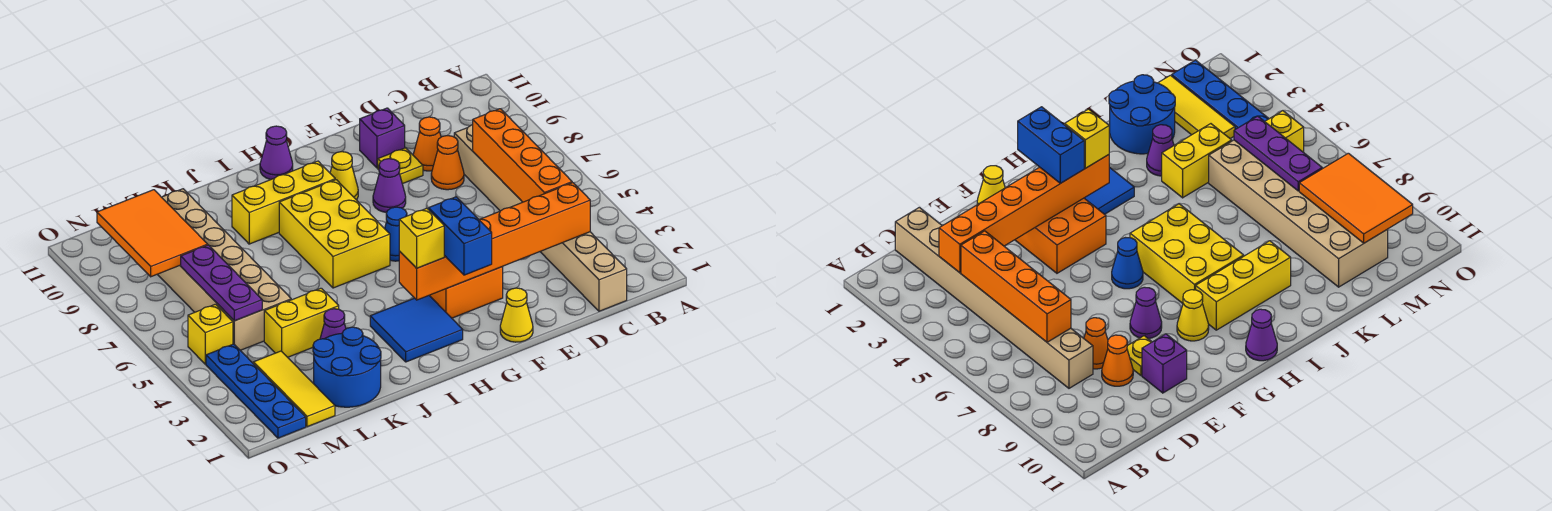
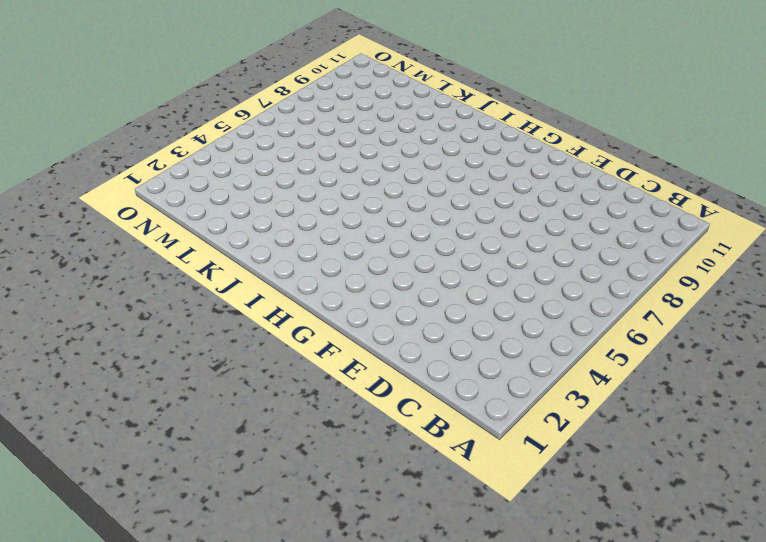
none -> tan 1x8 brick [454,125,627,311]
none -> orange 1x1 cone [431,136,464,190]
none -> orange 1x1 cone [413,117,441,171]

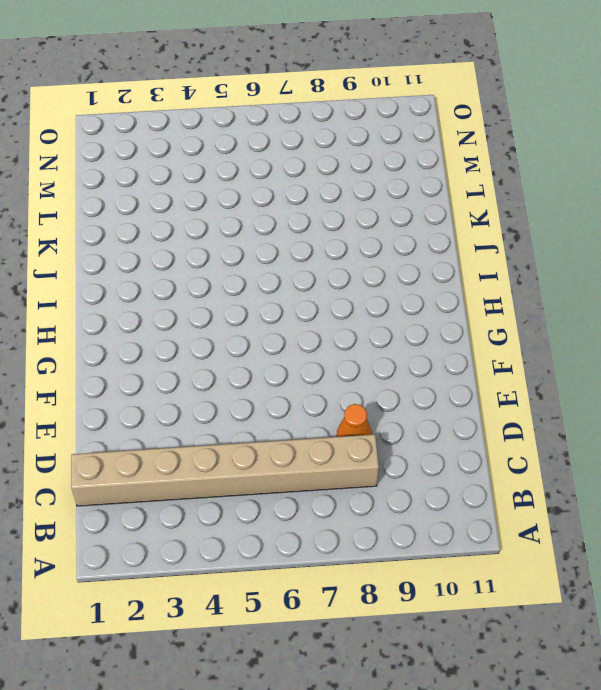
none -> orange 1x1 cone [413,117,441,171]
none -> yellow 1x1 plate [378,148,423,184]
none -> purple 1x1 brick [360,108,405,168]

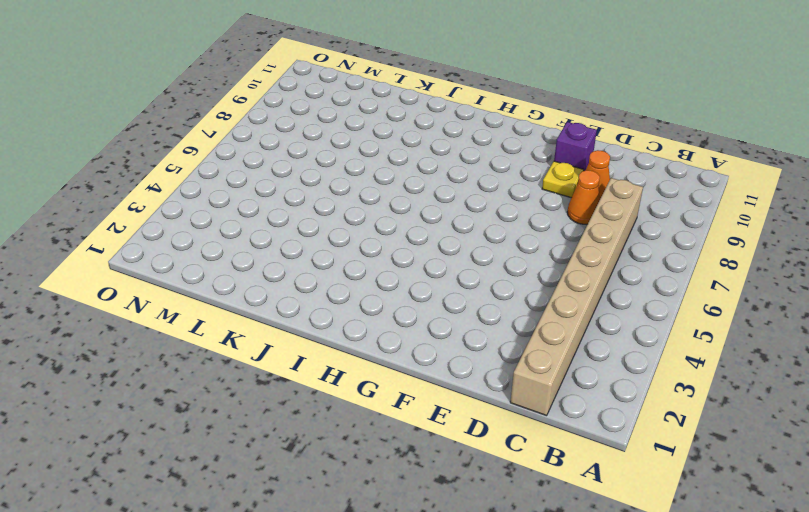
none -> yellow 1x1 cone [500,288,533,342]
none -> orange 2x2 brick [429,267,503,318]
none -> purple 1x1 cone [373,159,406,212]

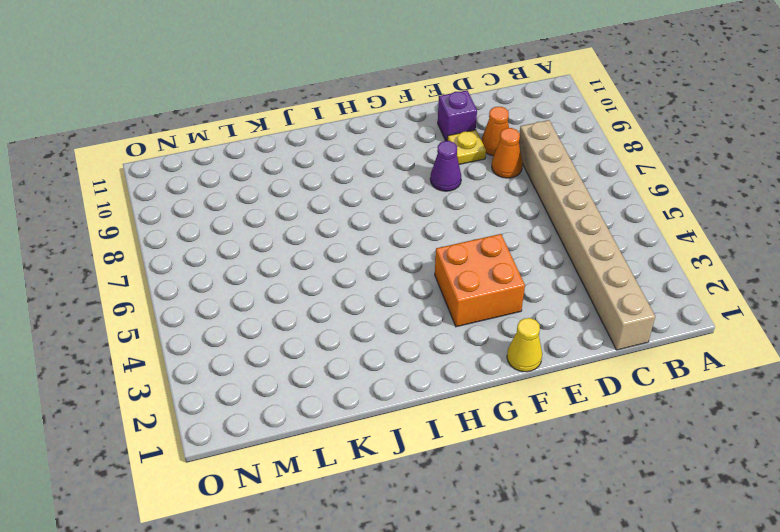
none -> blue 1x1 cone [385,207,407,261]
none -> yellow 1x1 cone [330,152,358,200]
none -> blue 2x2 tile [370,296,463,362]

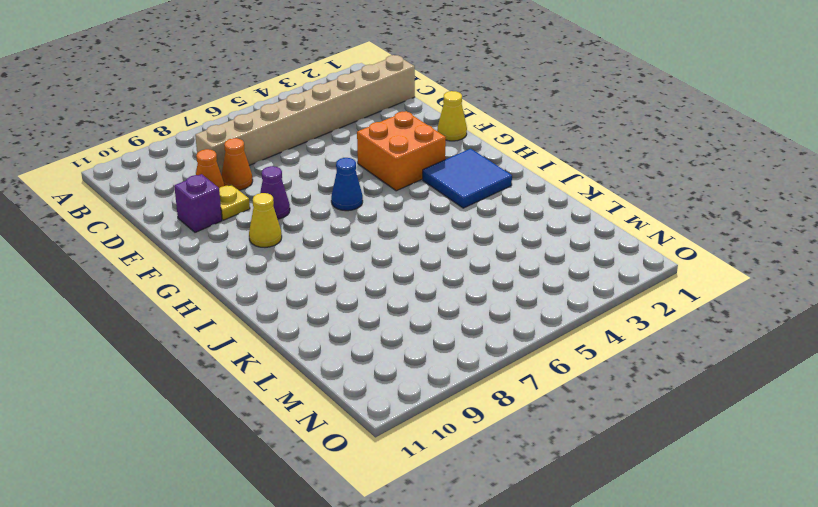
none -> yellow 2x3 brick [279,180,390,288]
none -> yellow 1x3 brick [232,161,335,244]
none -> purple 1x1 cone [260,126,293,180]

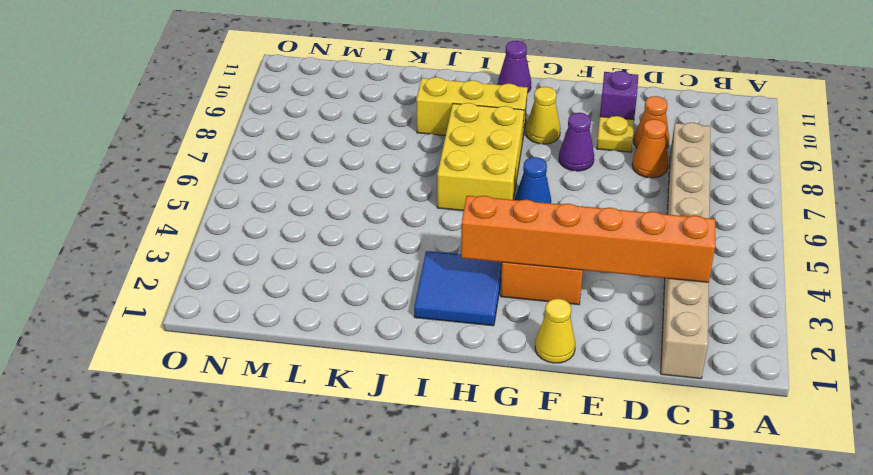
none -> blue 2x2 round brick [313,327,381,407]
none -> purple 1x1 cone [320,309,346,339]
none -> yellow 1x2 brick [264,288,339,357]

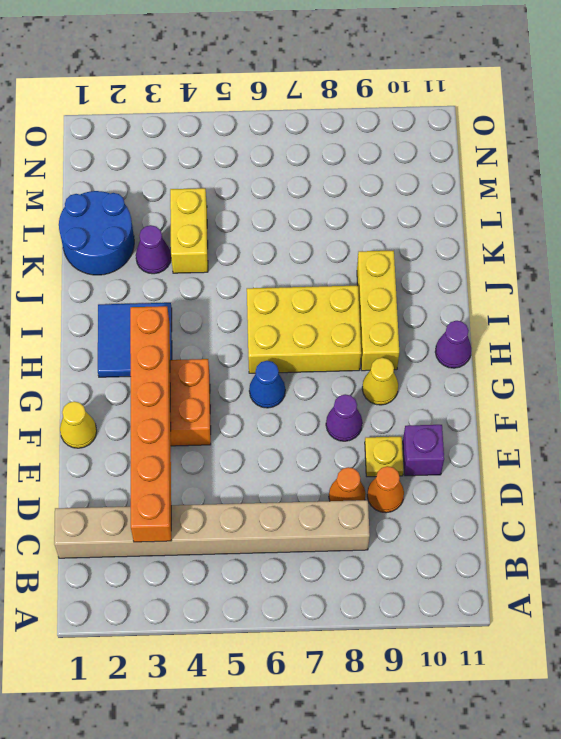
none -> tan 2x6 brick [157,189,291,350]
none -> yellow 1x3 tile [253,351,335,427]
none -> blue 1x4 plate [206,344,306,438]

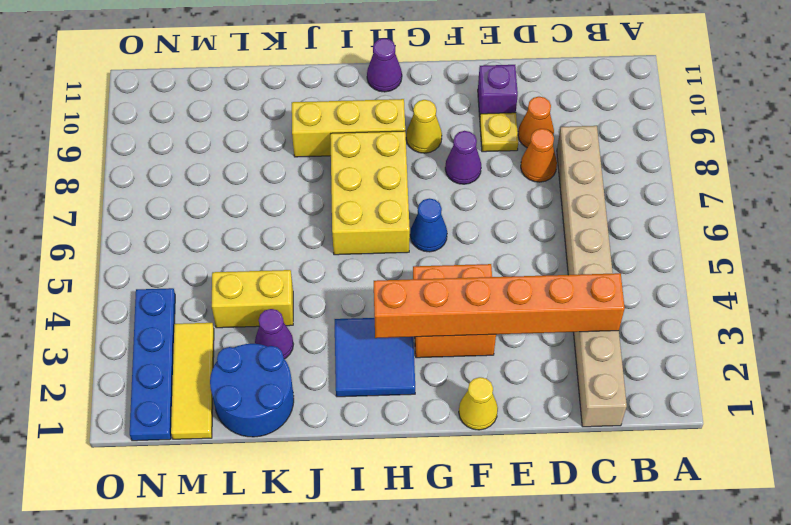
none -> tan 2x6 brick [157,189,291,350]
none -> yellow 1x1 brick [188,304,233,364]
none -> orange 1x4 brick [473,109,572,202]

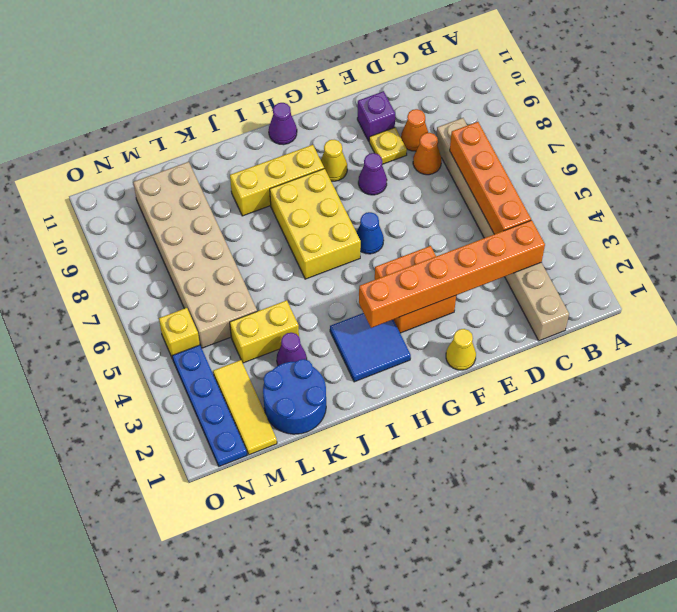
none -> purple 1x3 plate [181,245,262,321]
none -> orange 2x3 tile [97,190,208,277]
none -> blue 1x2 brick [429,197,492,275]

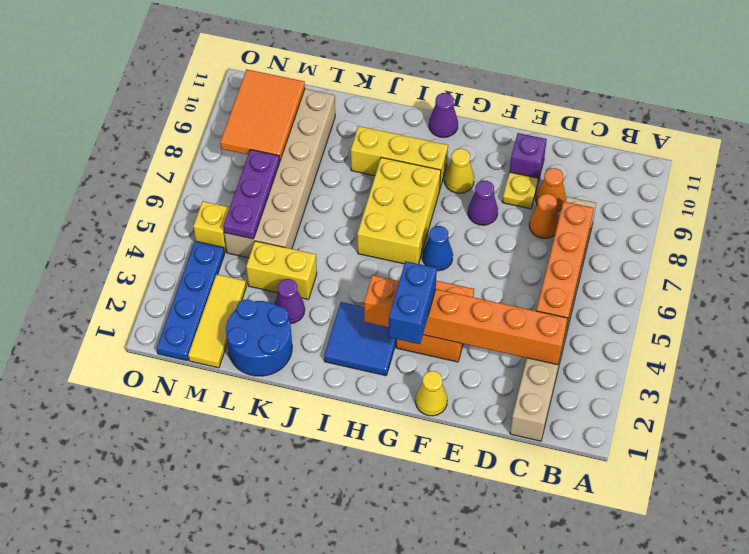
none -> yellow 1x1 brick [399,208,444,268]

